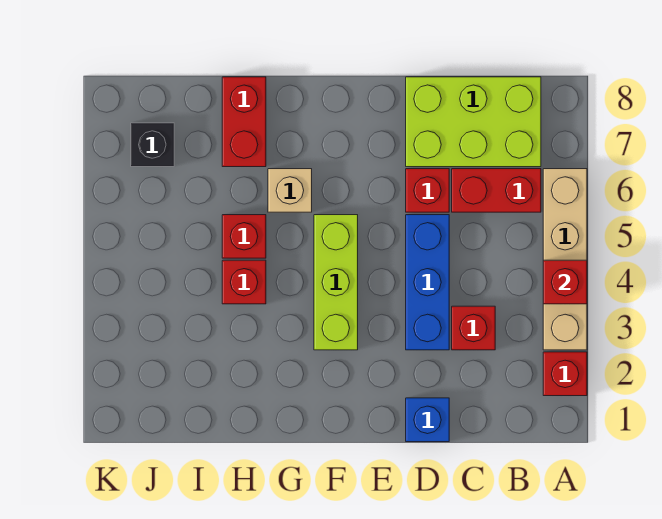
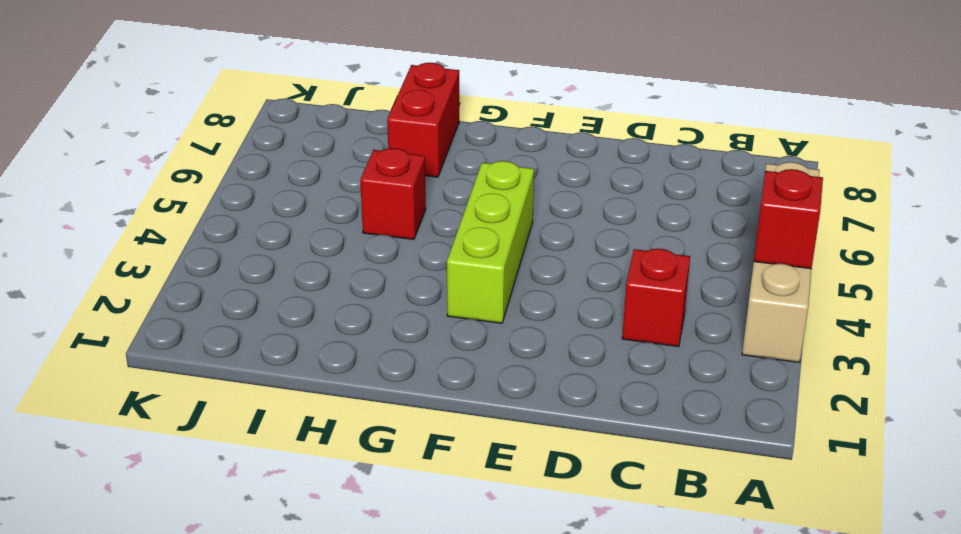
none -> red 1x1 brick [543,352,587,396]
none -> red 1x2 brick [452,169,541,212]
none -> lime 2x3 brick [406,77,541,167]

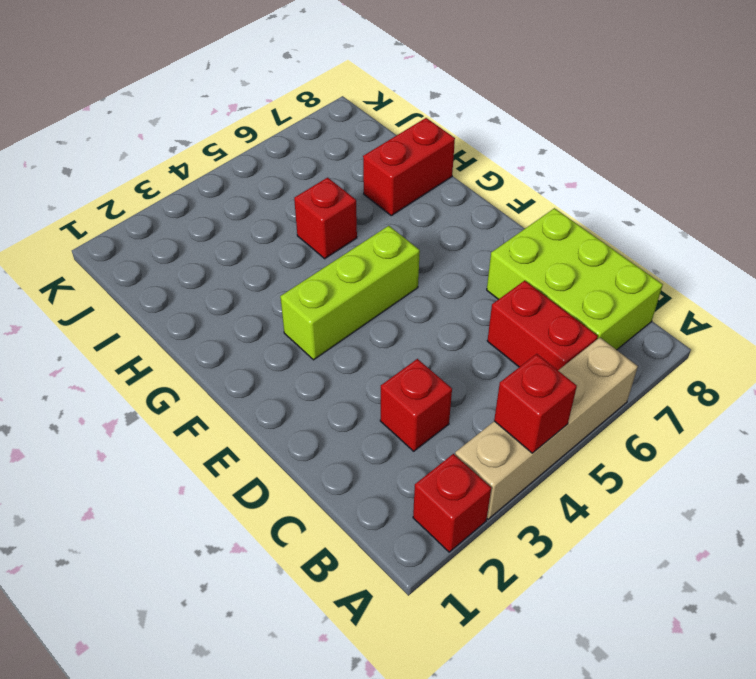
none -> blue 1x1 brick [406,398,449,442]
none -> blue 1x3 brick [406,215,449,350]
none -> red 1x1 brick [406,169,449,212]

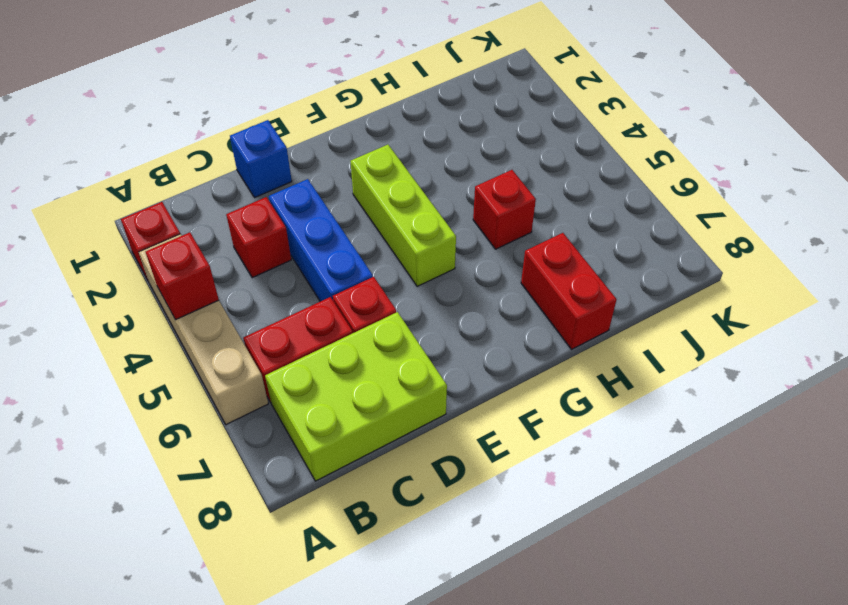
none -> tan 1x1 brick [268,169,312,212]
none -> red 1x1 brick [222,260,266,304]
none -> black 1x1 brick [131,123,174,167]

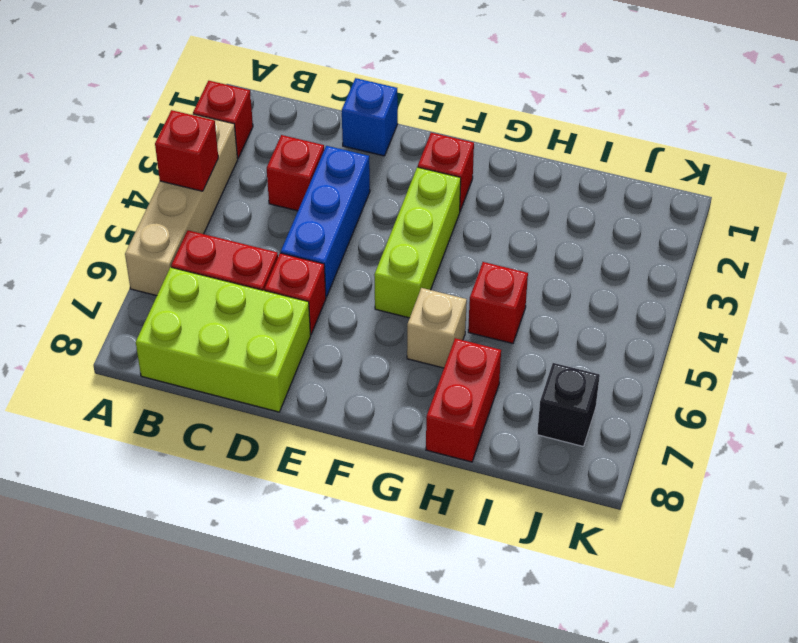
red 1x1 brick [418,133,474,211] -> red 1x1 brick moved to [222,260,266,304]

